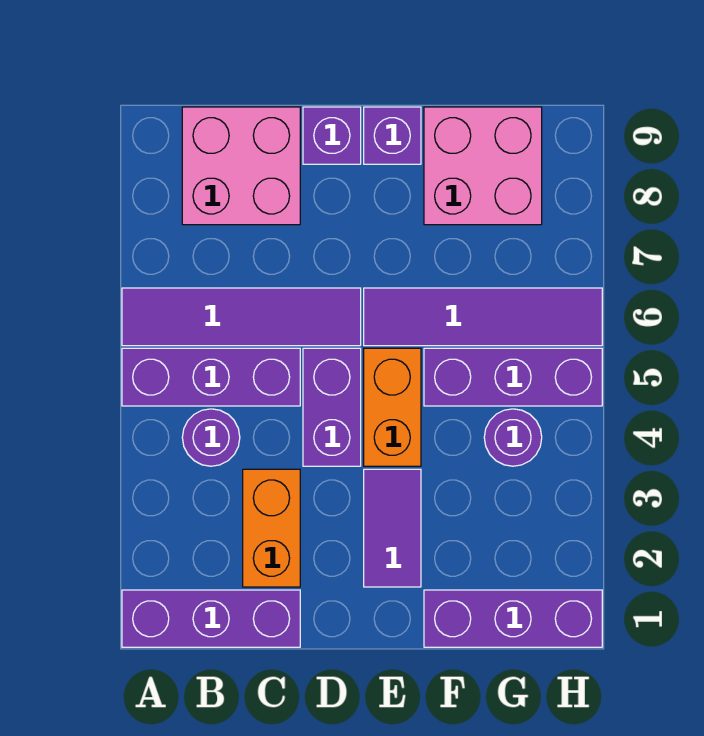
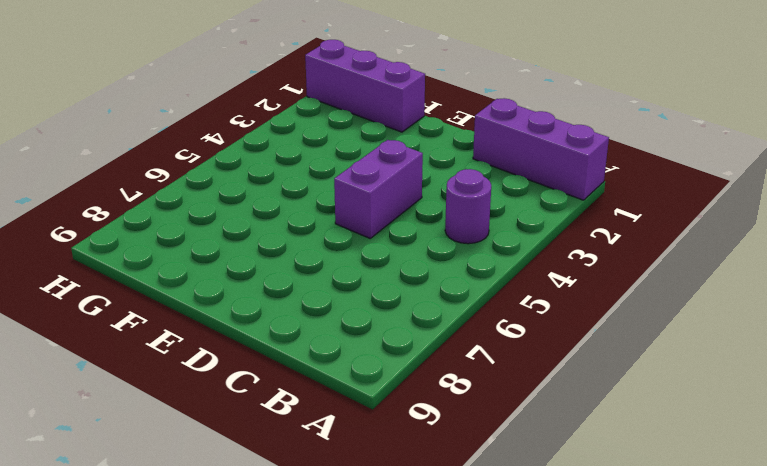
none -> purple 1x3 brick [122,348,300,406]
none -> purple 1x4 tile [122,288,361,346]
none -> pink 2x2 brick [182,107,300,225]

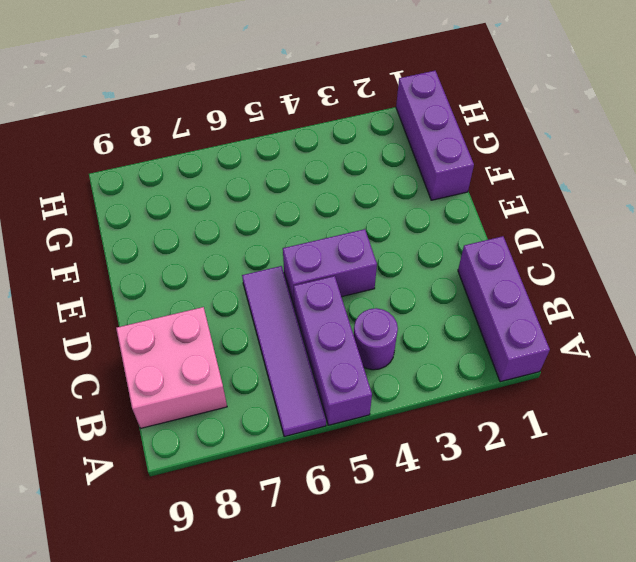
none -> orange 1x2 brick [243,469,300,587]
none -> purple 1x1 brick [303,107,361,164]
none -> purple 1x2 tile [364,469,421,587]

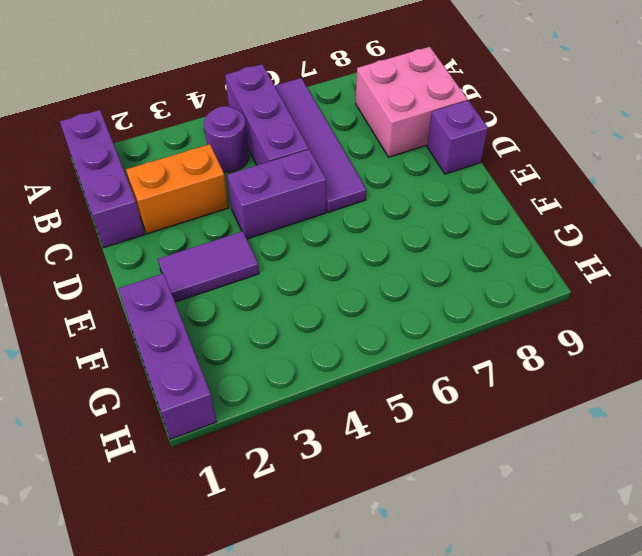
none -> orange 1x2 brick [364,348,421,466]
none -> purple 1x4 tile [364,288,602,346]
none -> purple 1x1 brick [364,107,421,164]

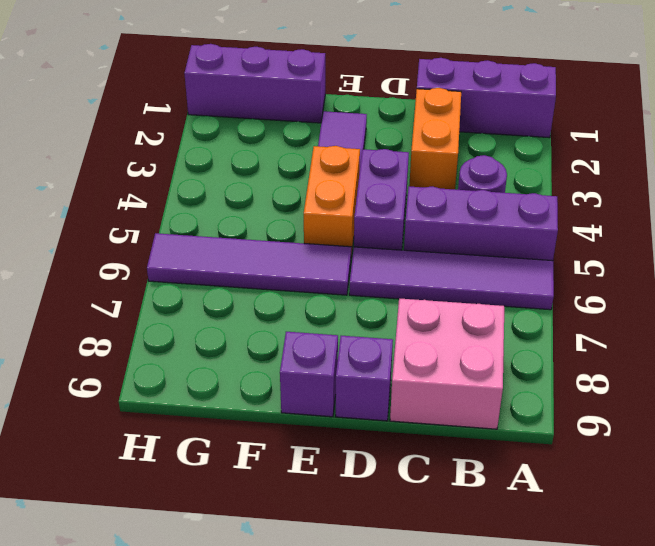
none -> purple 1x3 brick [424,348,602,406]
none -> pink 2x2 brick [424,107,542,225]
none -> purple 1x1 round brick [484,409,542,466]

